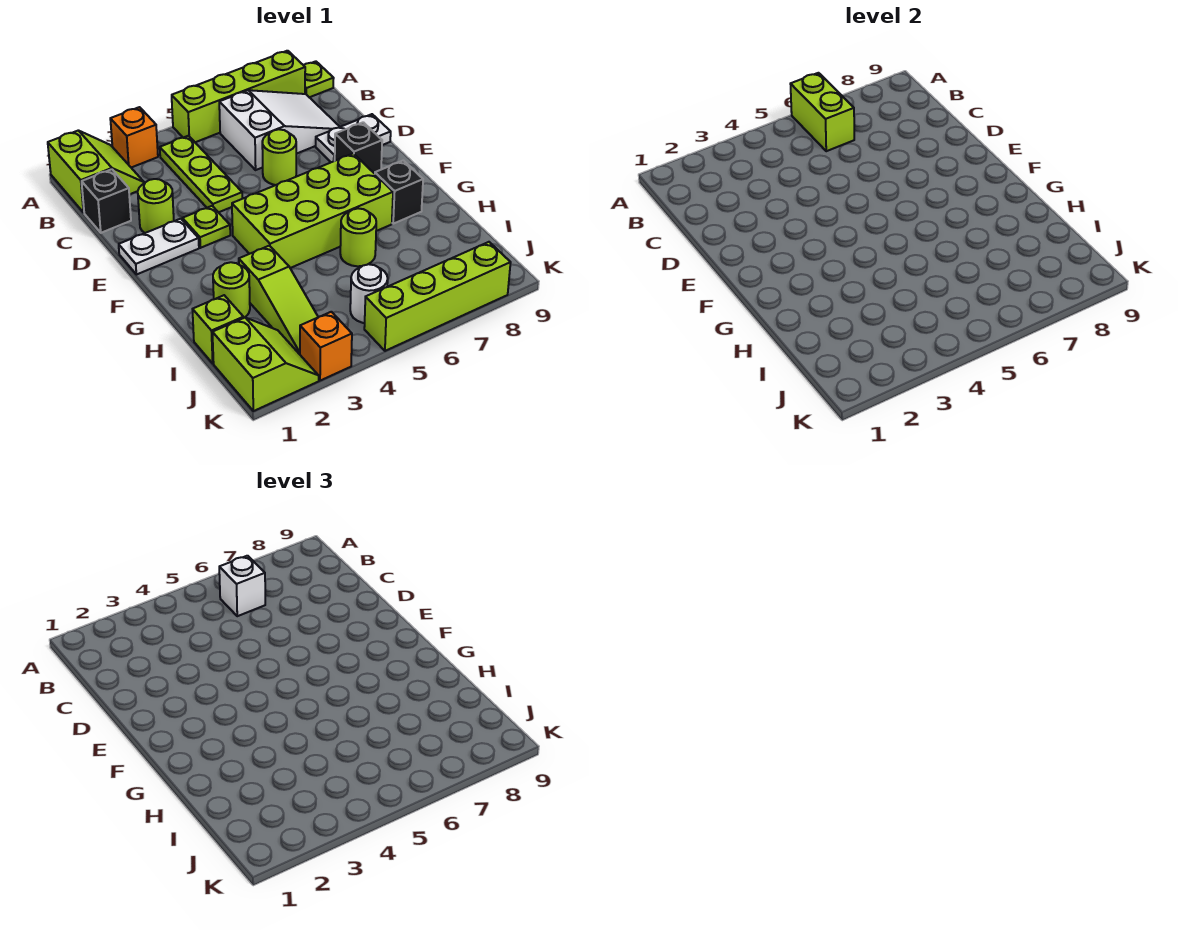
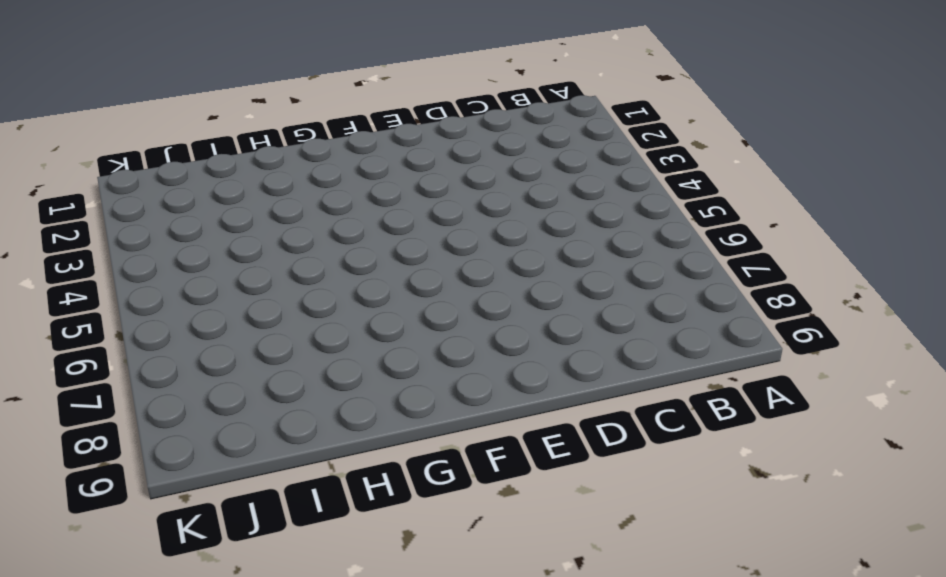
none -> lime 2x2 slope [48,130,144,213]
none -> orange 1x1 brick [110,107,158,168]
none -> lime 1x4 brick [172,51,305,142]

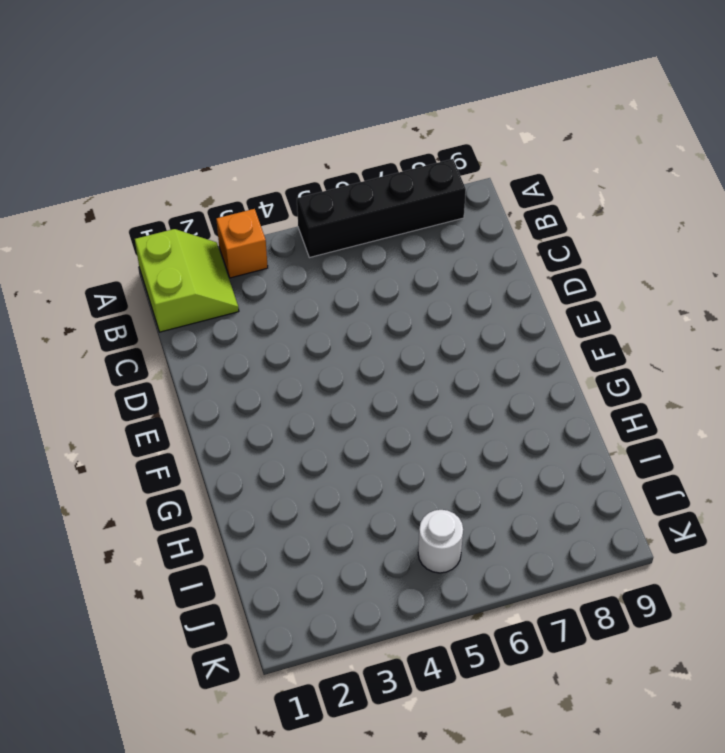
black 1x4 brick [297,159,466,258] -> lime 1x4 brick [172,51,305,142]
none -> lime 1x1 plate [304,61,334,97]
none -> lime 1x3 plate [160,136,242,212]
none -> white 2x3 slope [219,90,340,170]

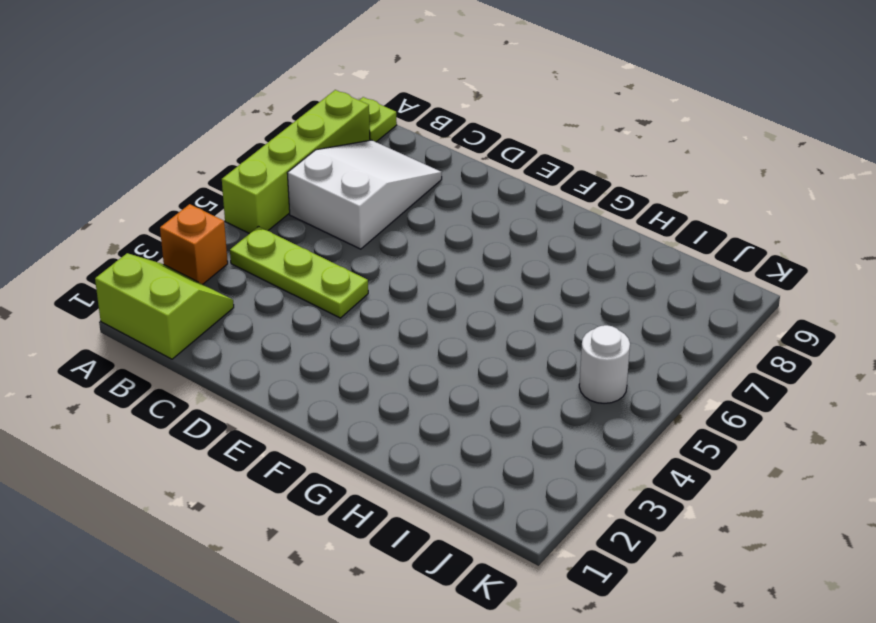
none -> black 1x1 brick [82,169,131,233]
none -> lime 1x1 round brick [138,179,174,233]
none -> lime 1x1 round brick [262,129,296,185]

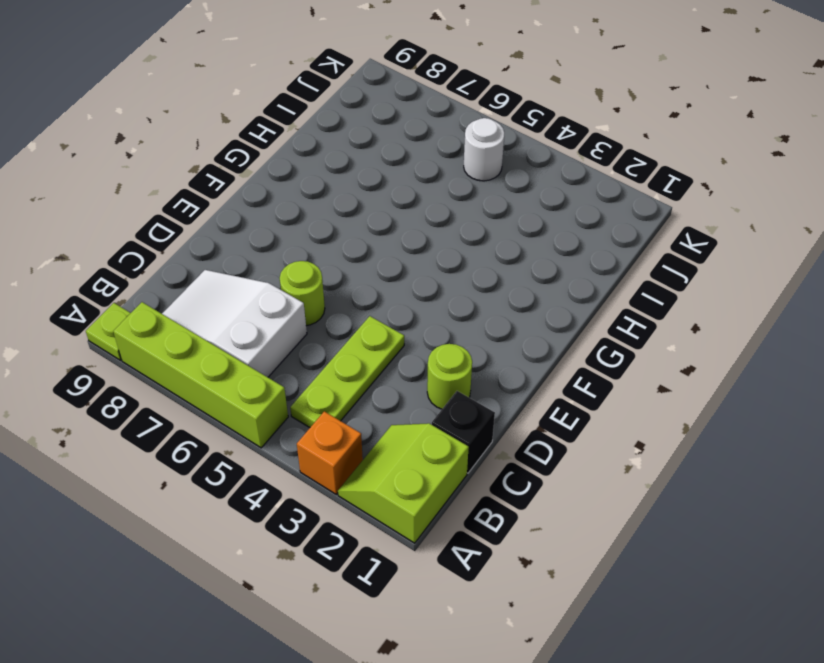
none -> white 1x2 plate [316,114,391,162]
none -> white 1x2 plate [119,219,199,275]
none -> lime 1x1 plate [182,206,230,248]

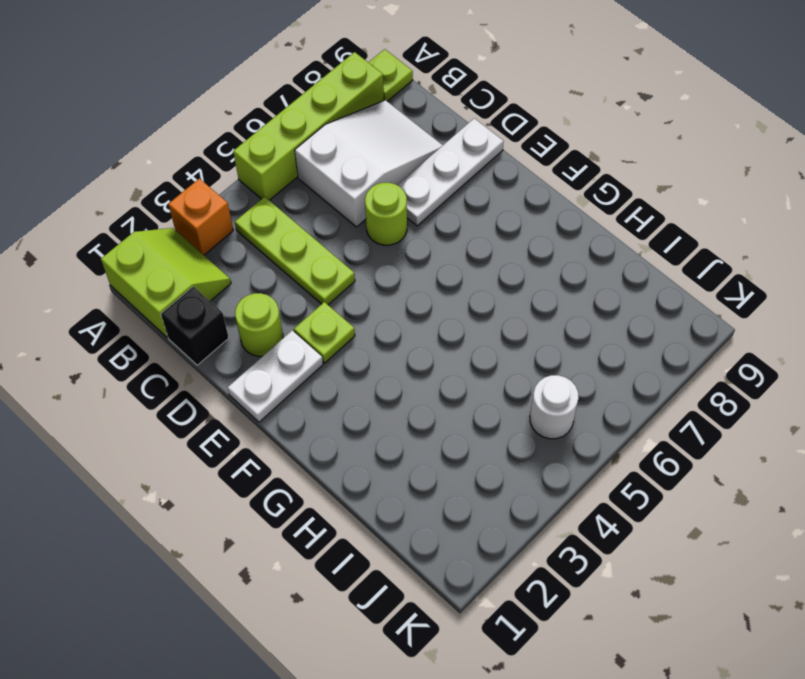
white 1x3 plate [398,118,504,226] -> white 1x2 plate [316,114,391,162]
none -> black 1x1 brick [335,122,382,174]
none -> lime 2x4 brick [232,153,393,268]
none -> black 1x1 brick [375,160,423,224]

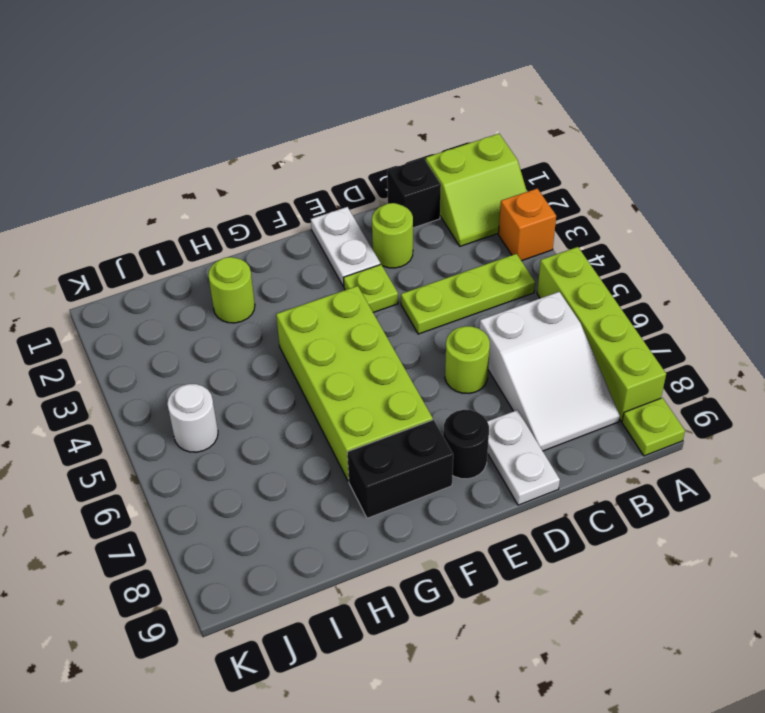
black 1x1 round brick [443,410,489,479] -> black 1x1 brick [335,122,382,174]
black 1x2 brick [347,420,453,518] -> black 1x1 brick [375,160,423,224]
none -> lime 1x3 slope [239,246,318,354]
none -> lime 1x1 round brick [340,208,376,266]
none -> lime 1x1 brick [192,295,243,363]

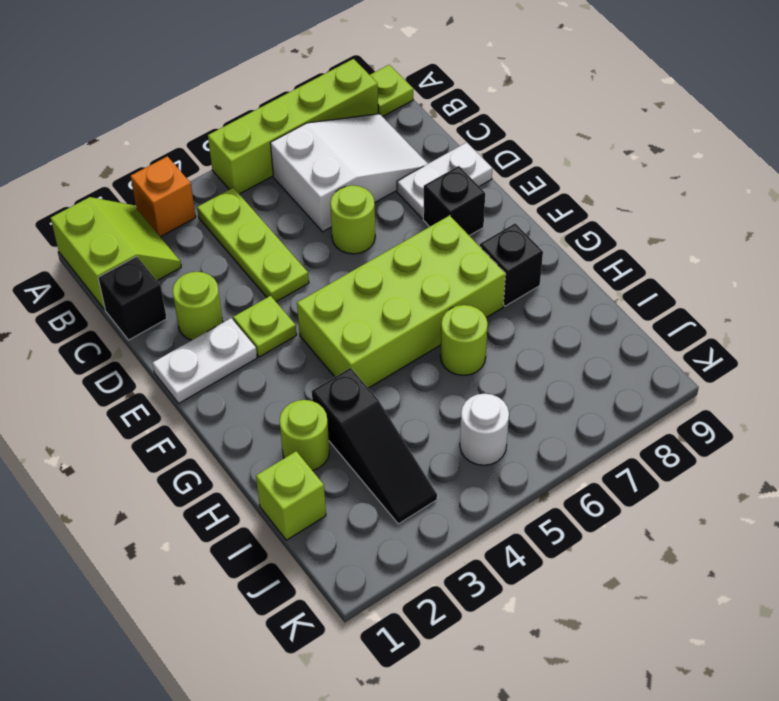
black 1x3 slope [312,368,437,524] -> lime 1x3 slope [239,246,318,354]
none -> lime 2x2 slope [212,318,319,411]
none -> orange 1x1 brick [300,312,352,381]
none -> lime 1x4 brick [364,242,511,351]

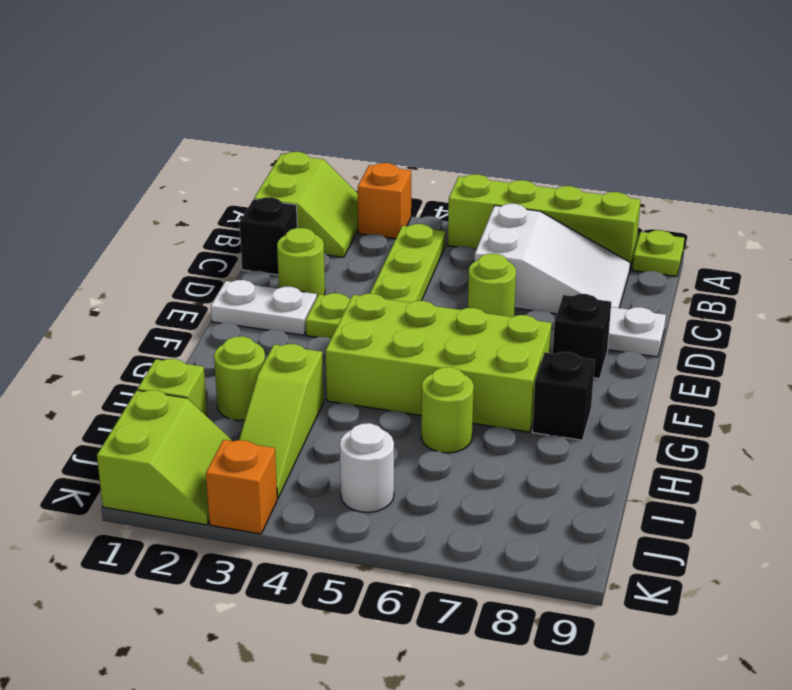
none -> lime 1x4 brick [364,242,511,351]
none -> lime 1x2 brick [791,73,854,151]
none -> white 1x1 brick [219,556,265,616]

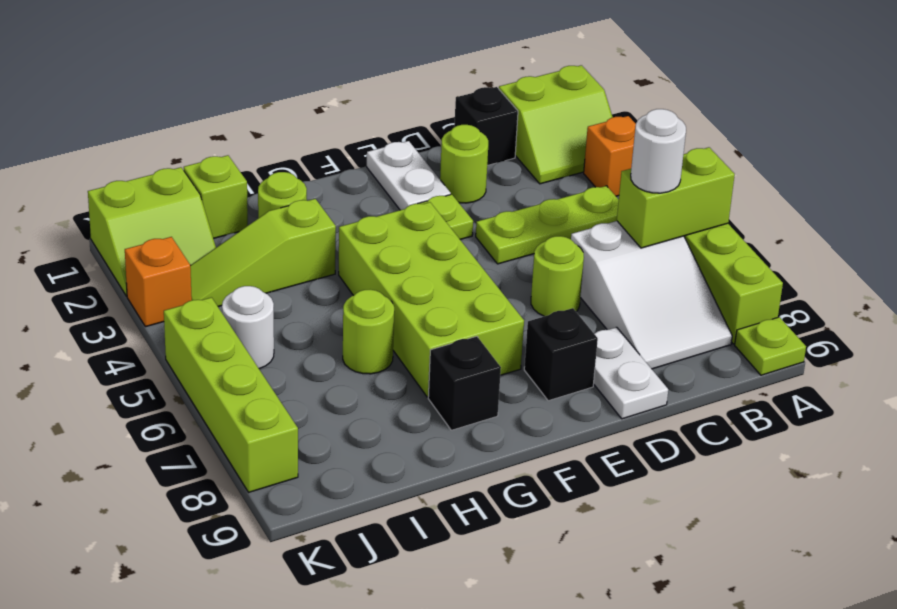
white 1x1 round brick [631,109,686,193] -> white 1x1 brick [219,556,265,616]

